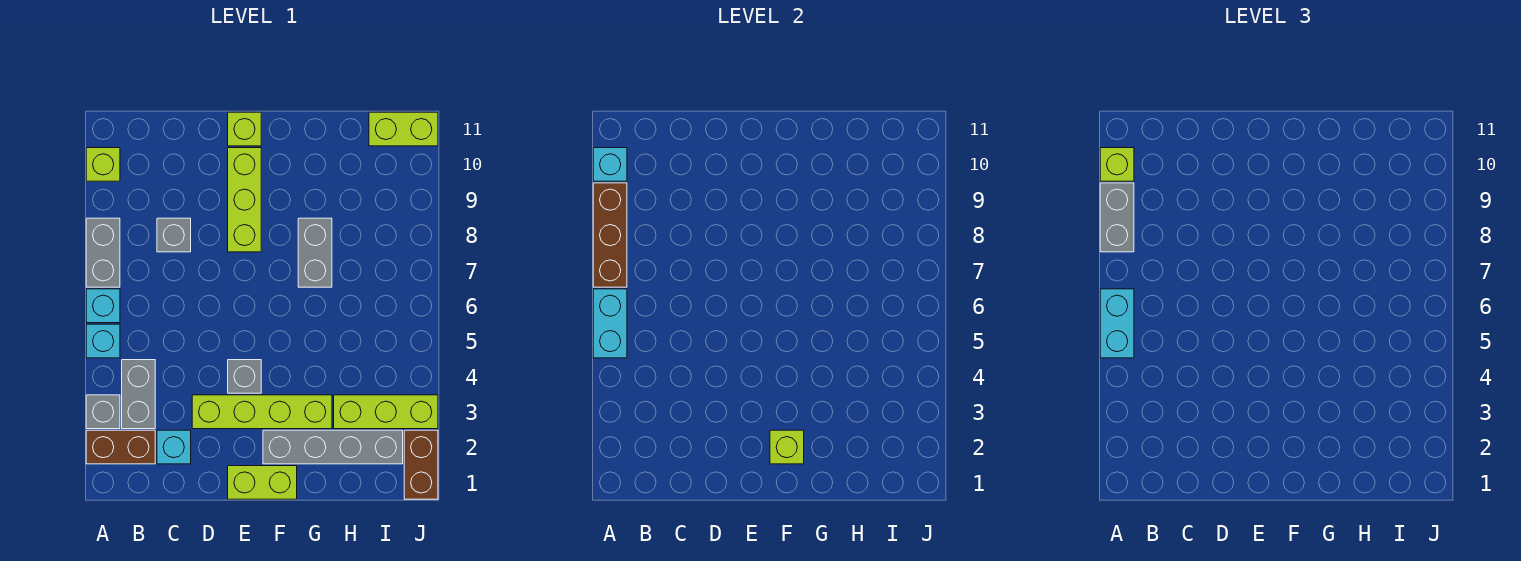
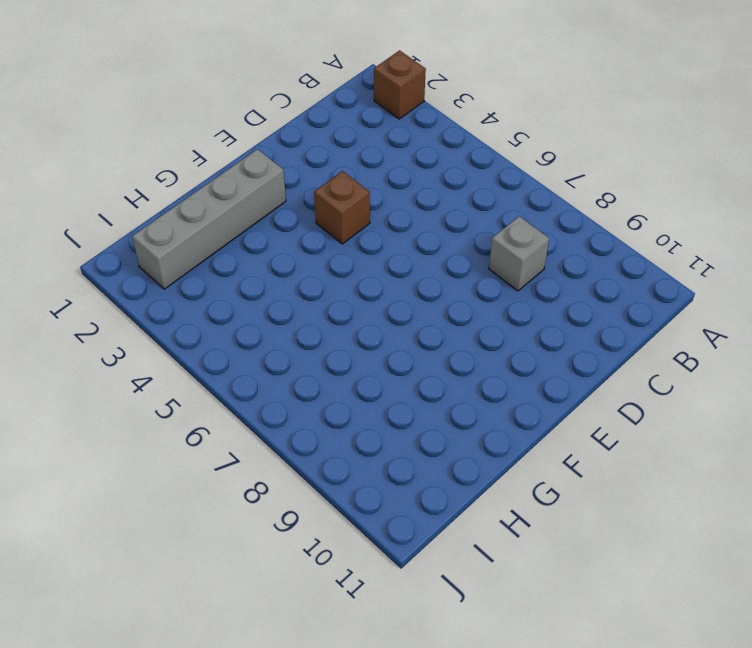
brown 1x1 brick [374,50,426,119] -> brown 1x2 brick [86,430,155,464]
brown 1x1 brick [314,171,370,244] -> grey 1x1 brick [228,360,261,393]
none -> grey 1x1 brick [86,395,120,429]
none -> cyan 1x1 brick [86,324,120,358]
none -> cyan 1x1 brick [86,289,120,323]

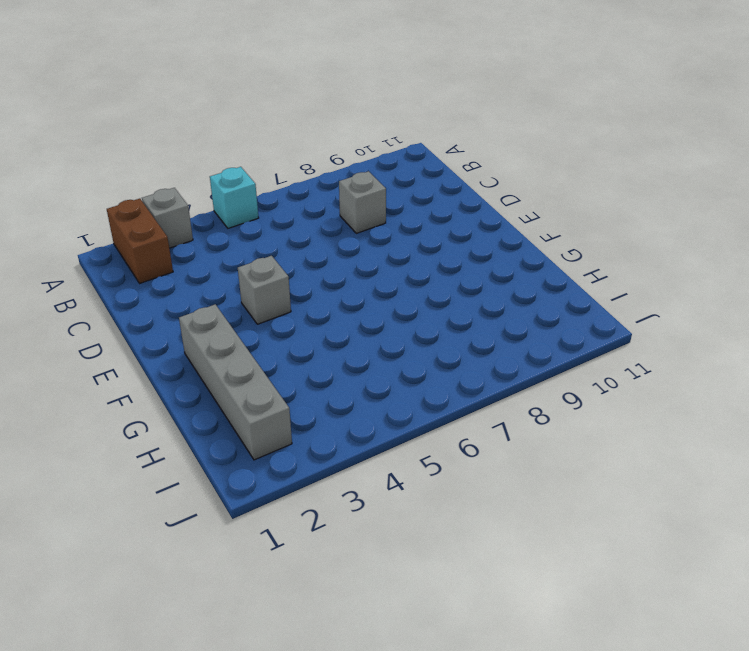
none -> cyan 1x1 brick [86,289,120,323]
none -> grey 1x2 brick [86,218,120,287]
none -> lime 1x1 brick [86,148,120,181]

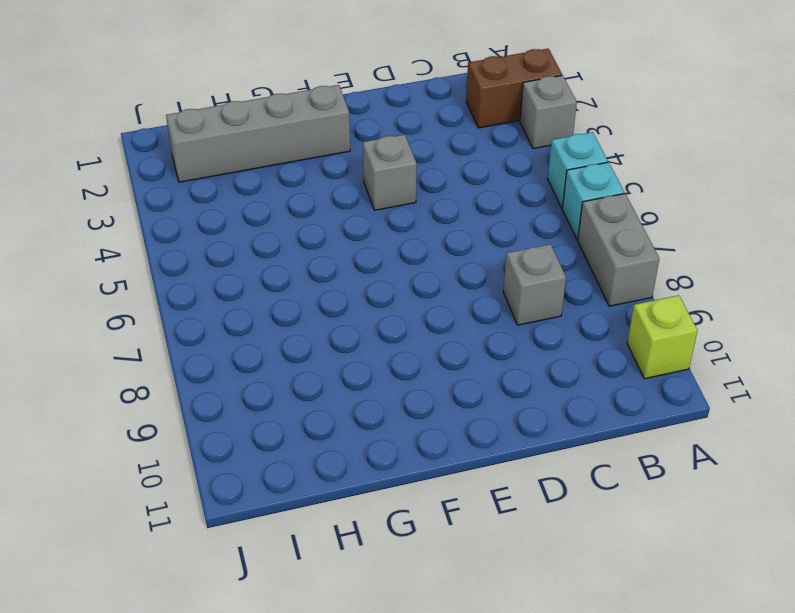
none -> grey 1x2 brick [122,360,155,429]
none -> cyan 1x1 brick [157,430,191,464]
none -> lime 1x4 brick [192,395,332,429]

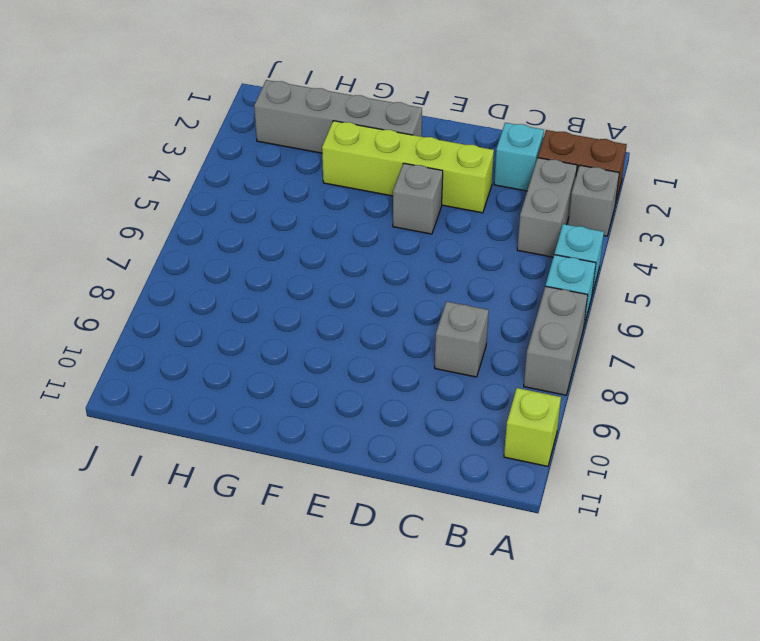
none -> lime 1x2 brick [228,466,297,499]
none -> lime 1x3 brick [228,148,261,252]
none -> lime 1x1 brick [228,112,261,146]

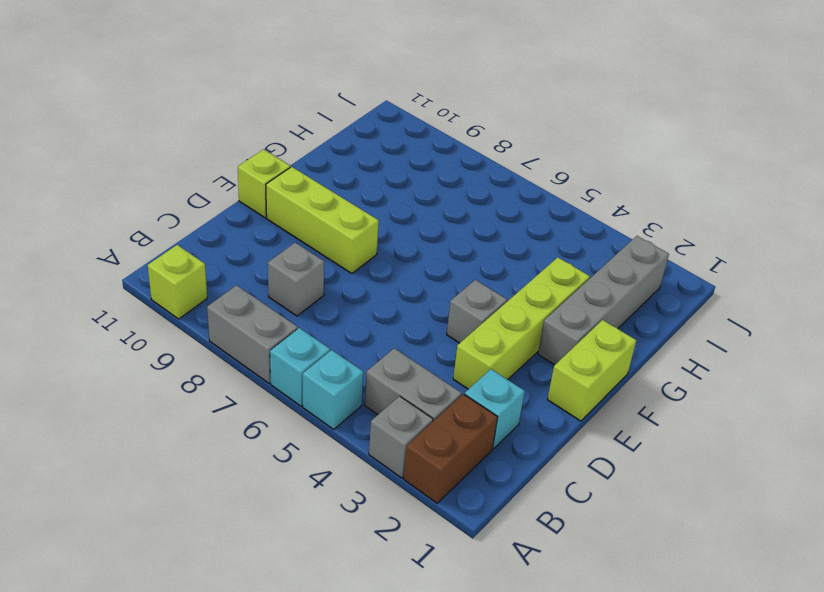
none -> grey 1x2 brick [298,218,332,287]
none -> lime 1x3 brick [334,395,438,429]
none -> lime 1x2 brick [369,112,438,146]

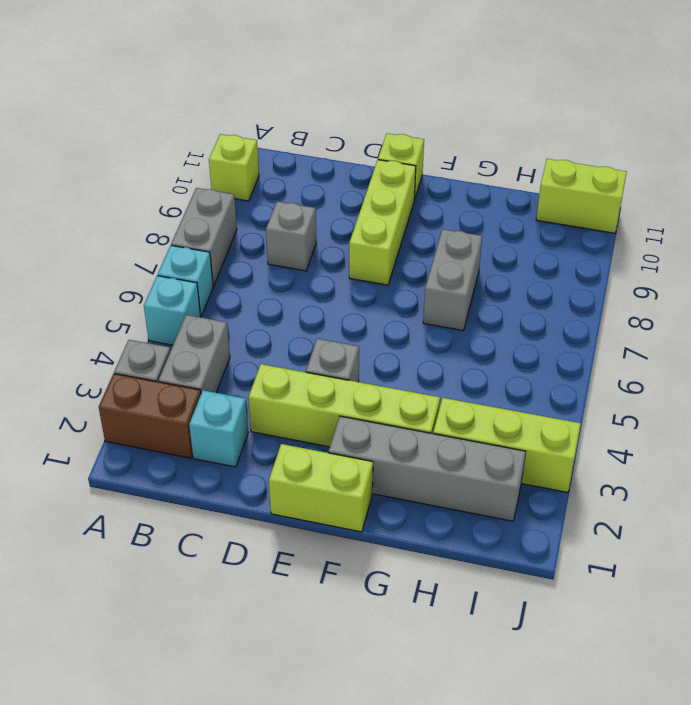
none -> brown 1x2 brick [404,430,438,499]
none -> cyan 1x2 brick [593,289,627,358]
none -> brown 1x3 brick [593,183,627,287]

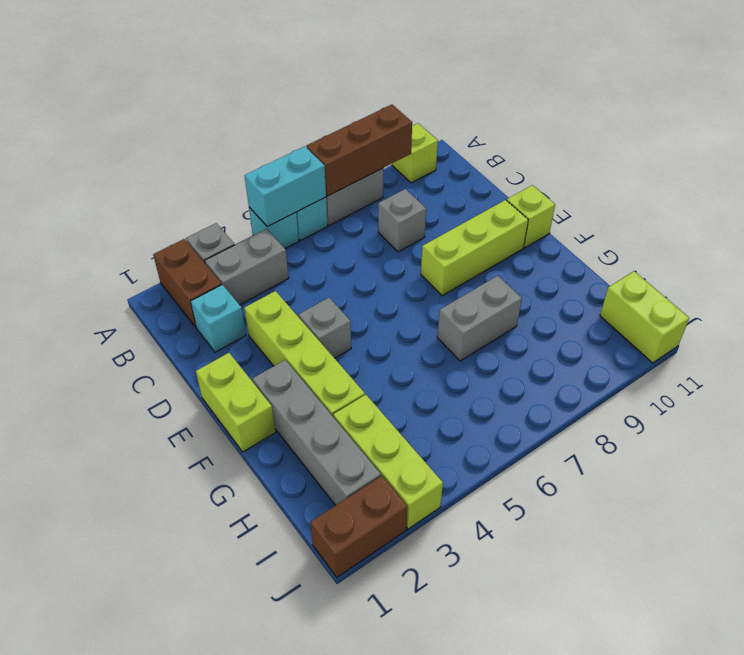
none -> cyan 1x1 brick [593,148,627,181]
none -> lime 1x1 brick [770,430,804,464]
none -> cyan 1x2 brick [1100,289,1134,358]

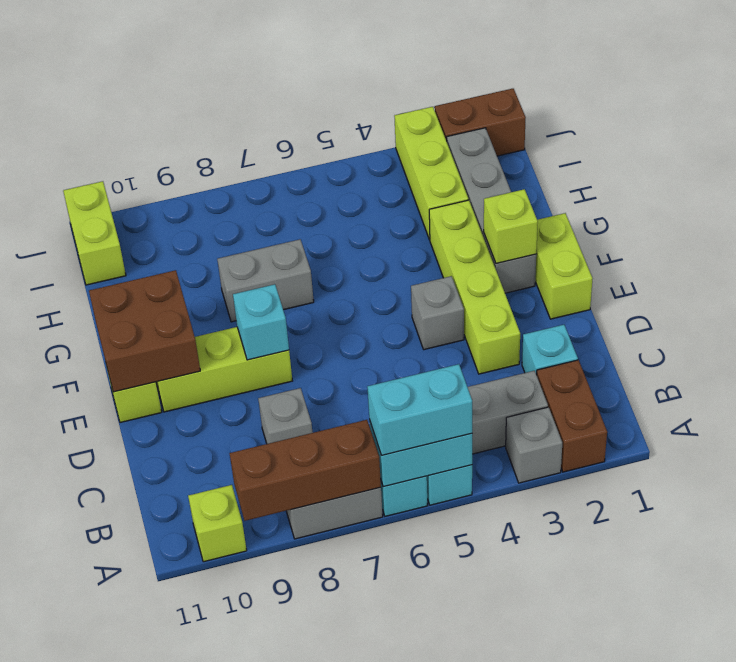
cyan 1x1 brick [233,284,289,360] -> cyan 1x1 brick moved to [593,148,627,181]
brown 2x2 brick [89,270,200,392] -> none
none -> grey 1x2 brick [1100,183,1134,252]
none -> lime 1x1 brick [1100,148,1134,181]

